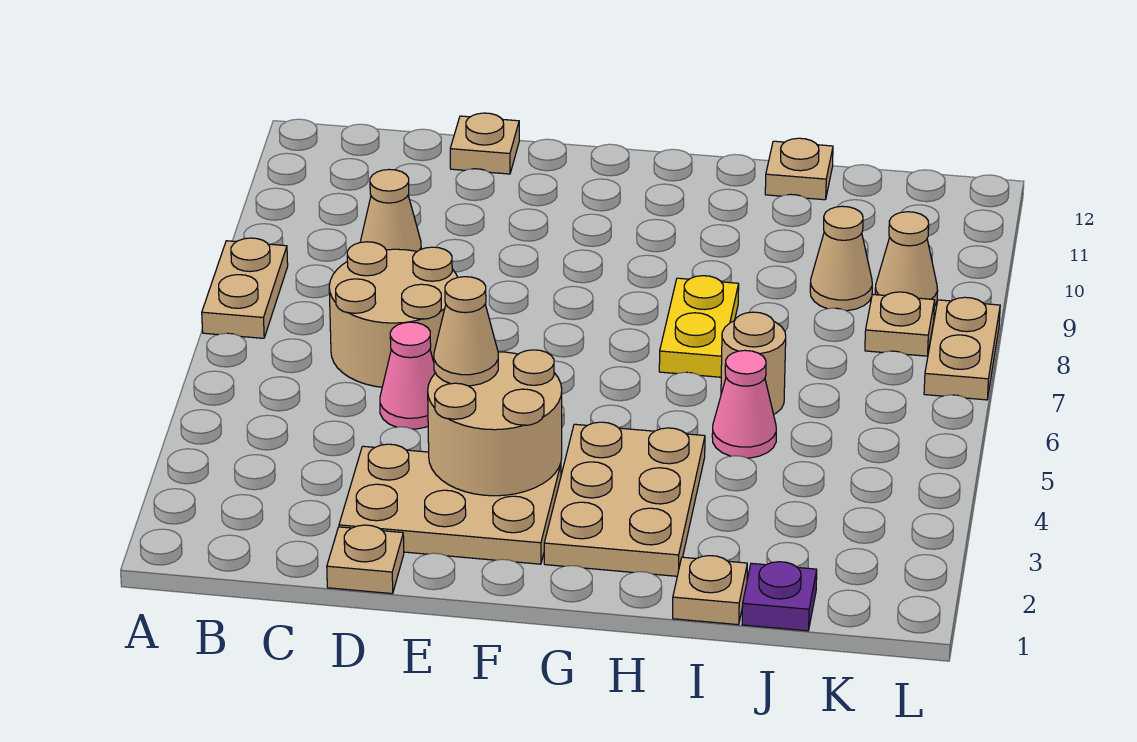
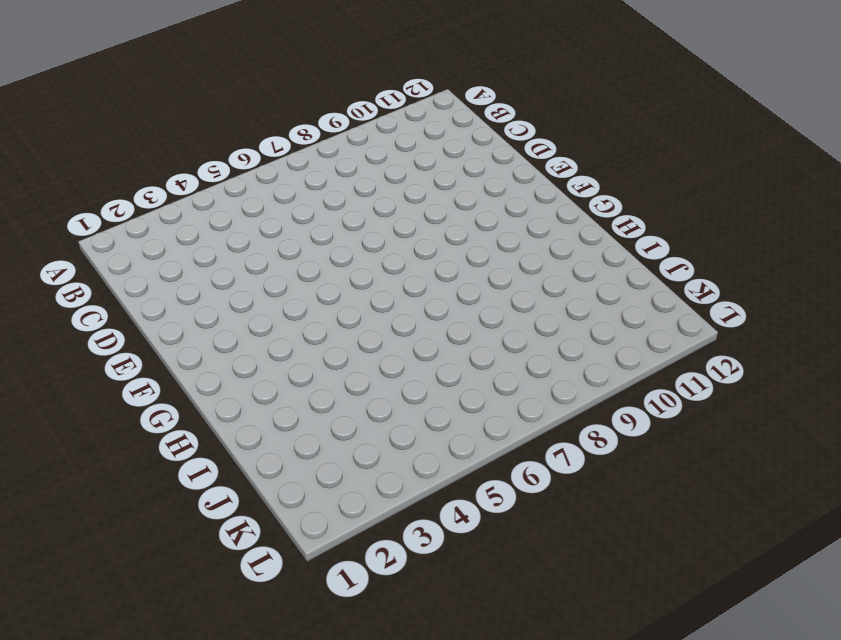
none -> tan 1x2 plate [202,238,288,338]
none -> tan 2x2 round brick [329,242,457,387]
none -> tan 1x1 cone [360,169,421,251]

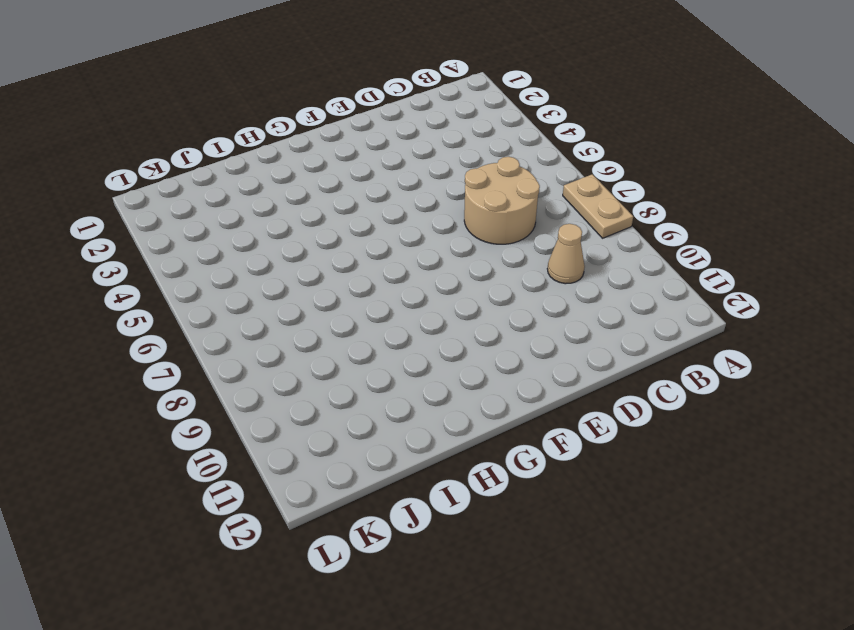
none -> tan 1x1 plate [327,525,404,594]
none -> tan 2x3 plate [339,444,561,564]
none -> pink 1x1 cone [380,322,435,429]

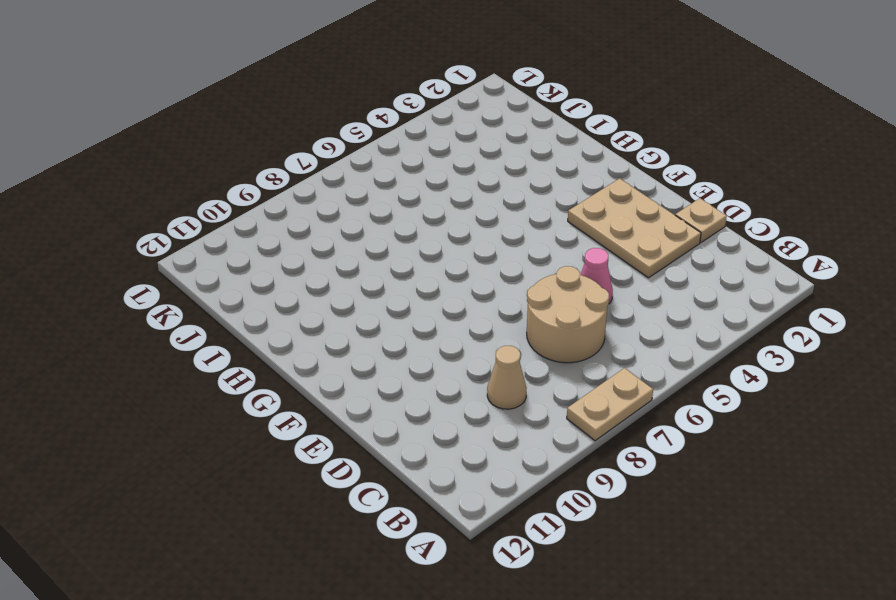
none -> tan 1x1 plate [450,113,519,174]
none -> tan 2x3 plate [544,422,705,576]
none -> yellow 1x2 plate [659,276,739,377]

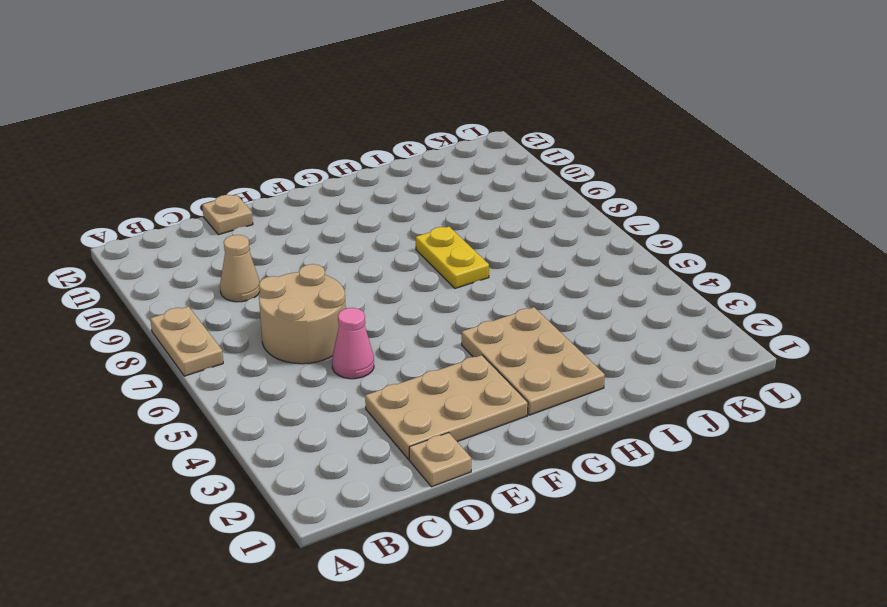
none -> tan 1x1 plate [673,556,747,625]
none -> pink 1x1 cone [712,350,776,458]
none -> tan 1x1 round brick [721,312,786,414]

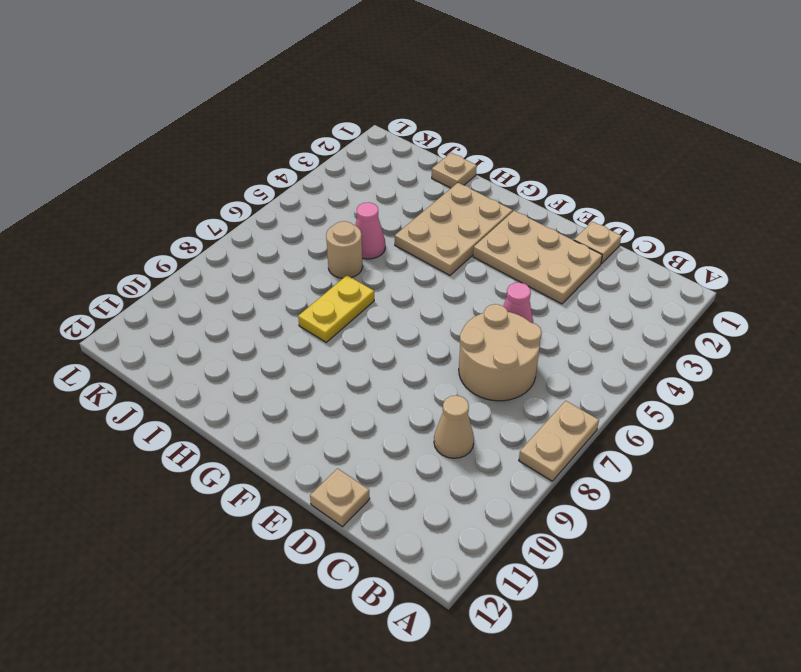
none -> tan 1x1 plate [765,138,833,200]
none -> purple 1x1 plate [742,562,817,631]
none -> tan 1x1 cone [810,206,872,311]

